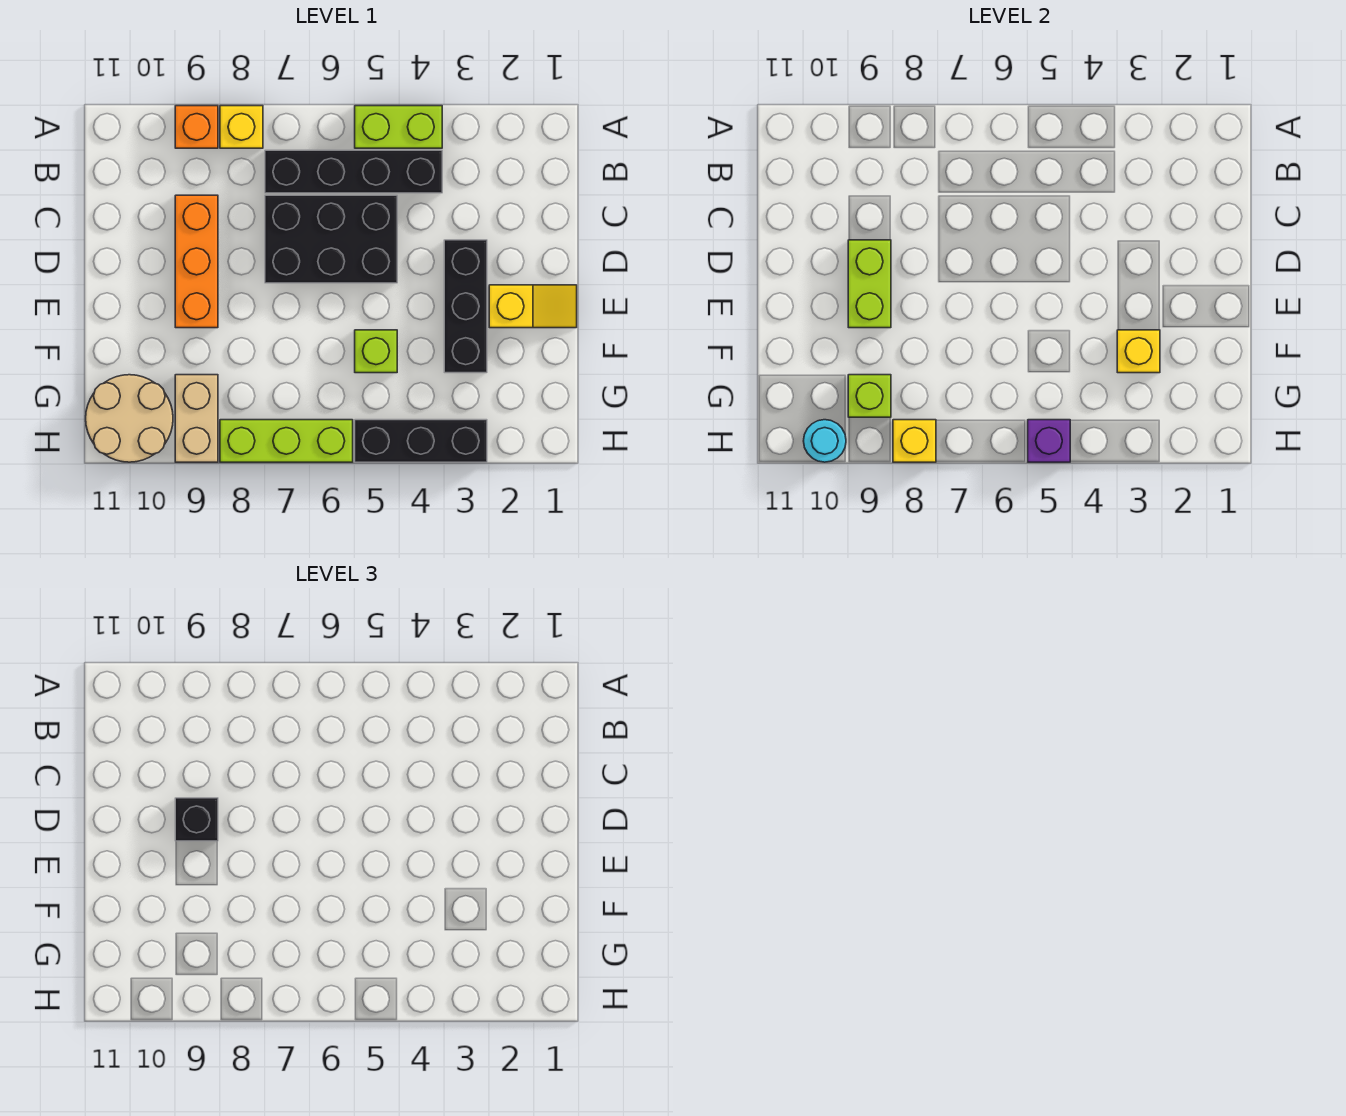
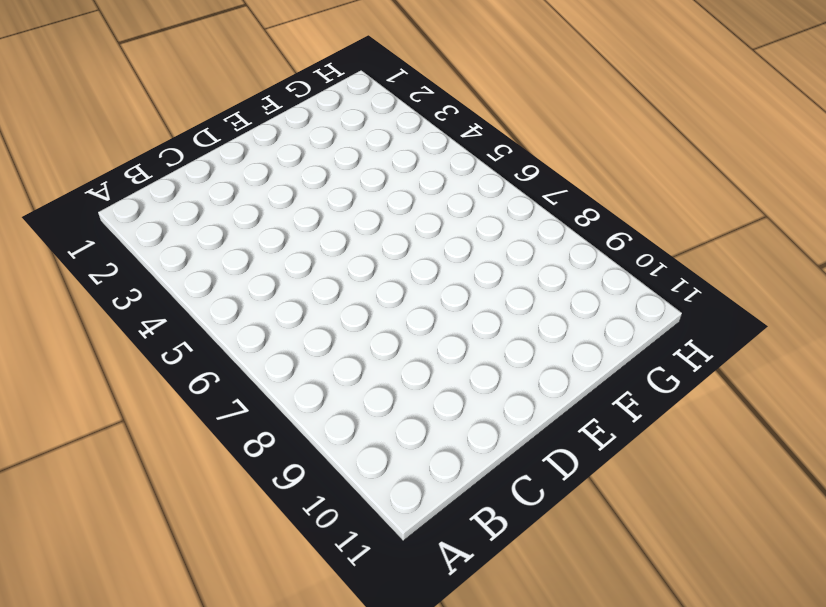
none -> lime 1x2 brick [355,106,442,148]
none -> yellow 1x1 brick [220,106,263,148]
none -> orange 1x1 brick [175,106,218,148]

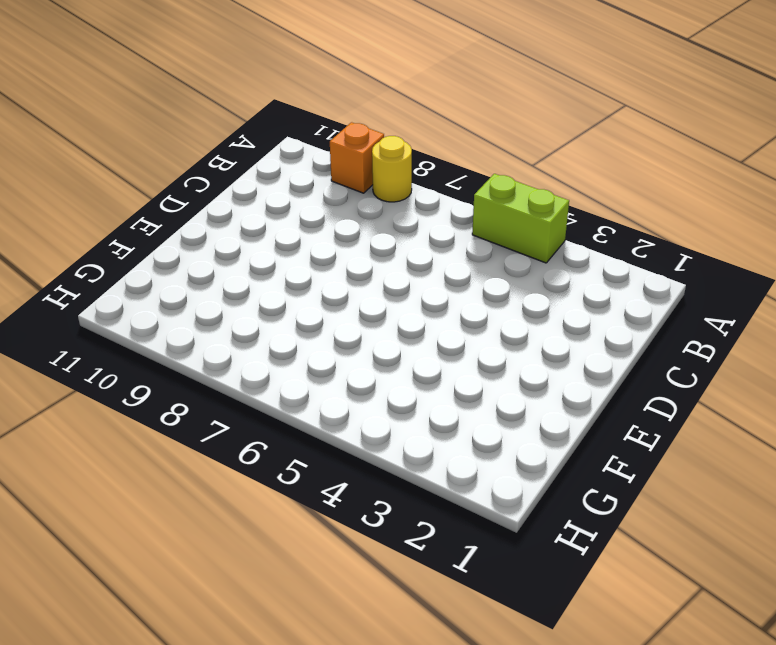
yellow 1x1 round brick [372,136,412,202] -> yellow 1x1 brick [220,106,263,148]
none -> black 1x4 brick [265,150,442,193]
none -> black 2x3 brick [265,195,397,283]
none -> orange 1x3 brick [175,195,218,328]

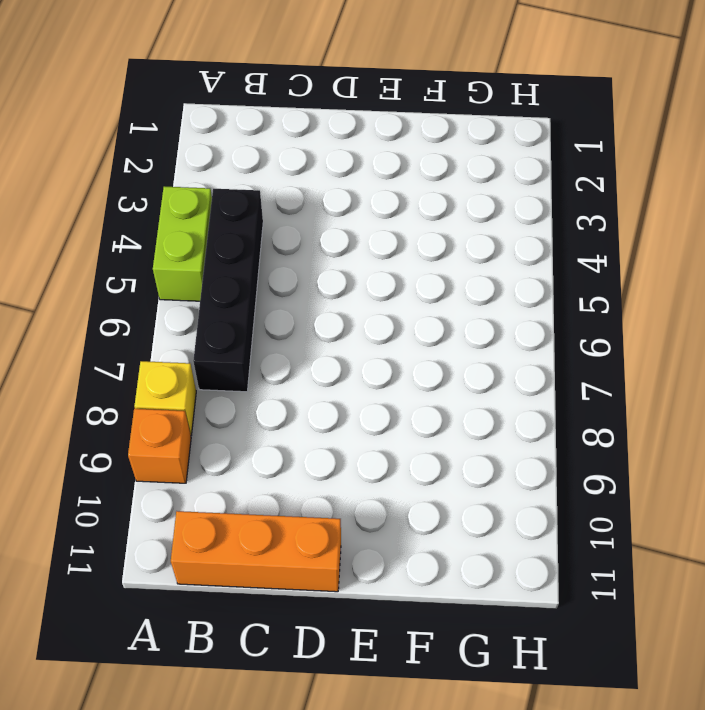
orange 1x3 brick [171,511,341,592] -> orange 1x3 brick moved to [175,195,218,328]
none -> black 2x3 brick [265,195,397,283]
none -> black 1x3 brick [444,240,487,373]
none -> yellow 1x2 slope [489,285,577,328]

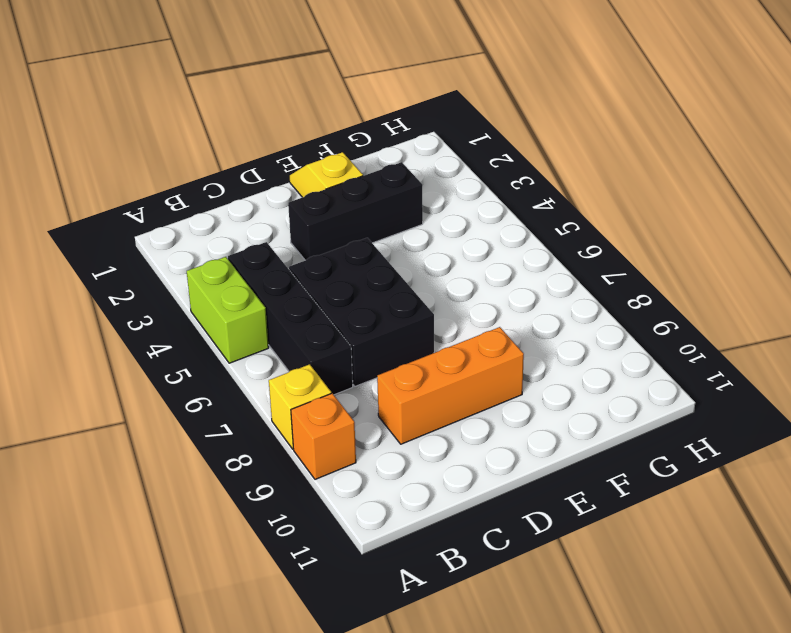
none -> lime 1x1 brick [355,330,397,373]
none -> tan 1x2 brick [175,375,218,462]
none -> tan 2x2 round brick [86,375,173,462]

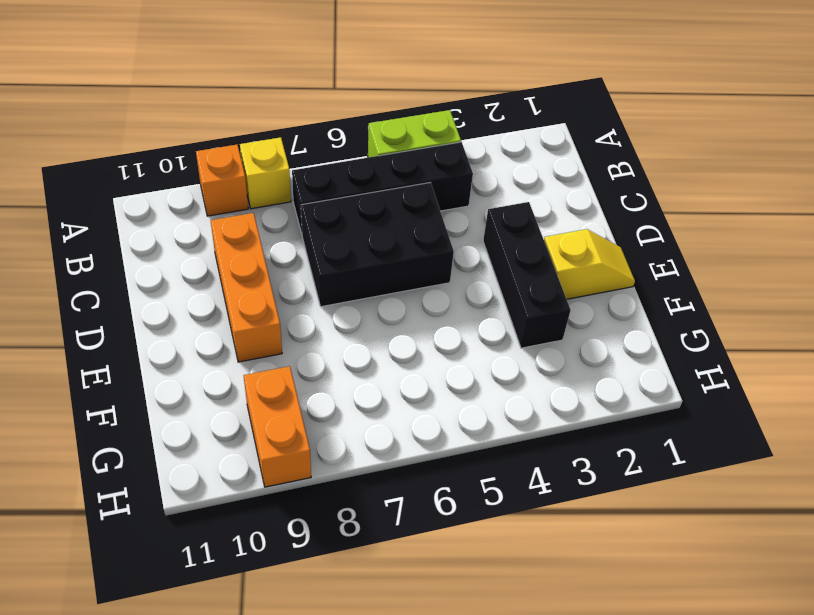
orange 1x2 brick [244,366,311,487] -> tan 1x2 brick [175,375,218,462]
none -> lime 1x1 brick [355,330,397,373]
none -> tan 2x2 round brick [86,375,173,462]
none -> black 1x3 brick [355,420,487,462]

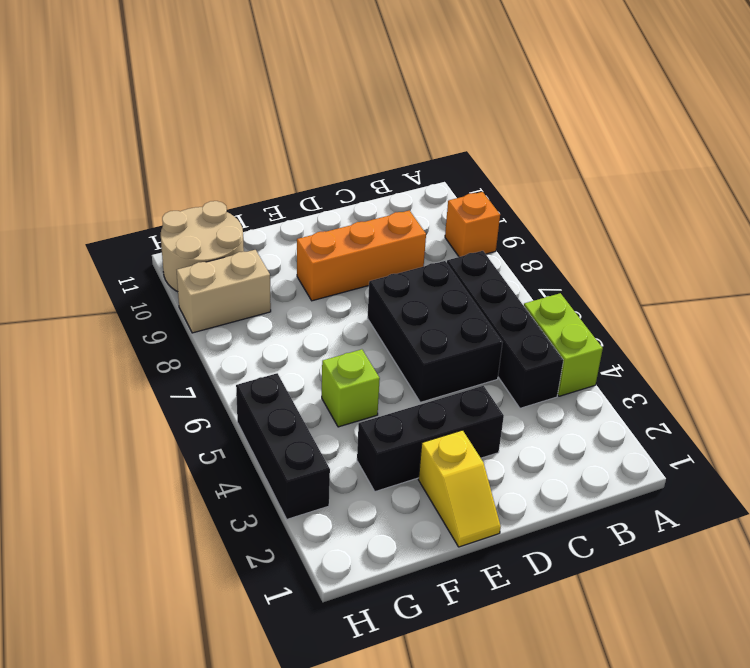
none -> yellow 1x1 brick [220,106,263,148]
none -> lime 1x3 brick [220,420,353,462]
none -> lime 1x2 brick [848,240,891,328]

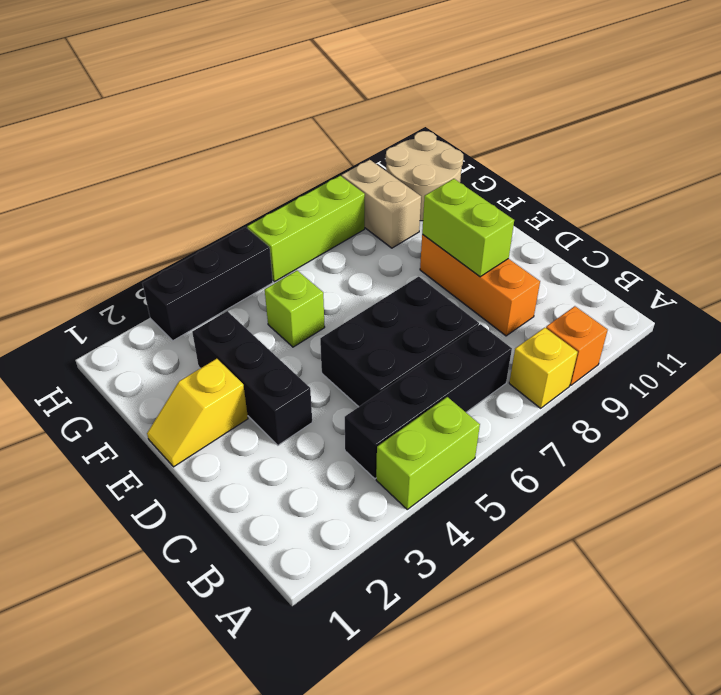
none -> yellow 1x1 brick [1117,330,1160,373]
none -> lime 1x1 brick [848,375,891,417]
none -> purple 1x1 brick [1028,420,1070,462]

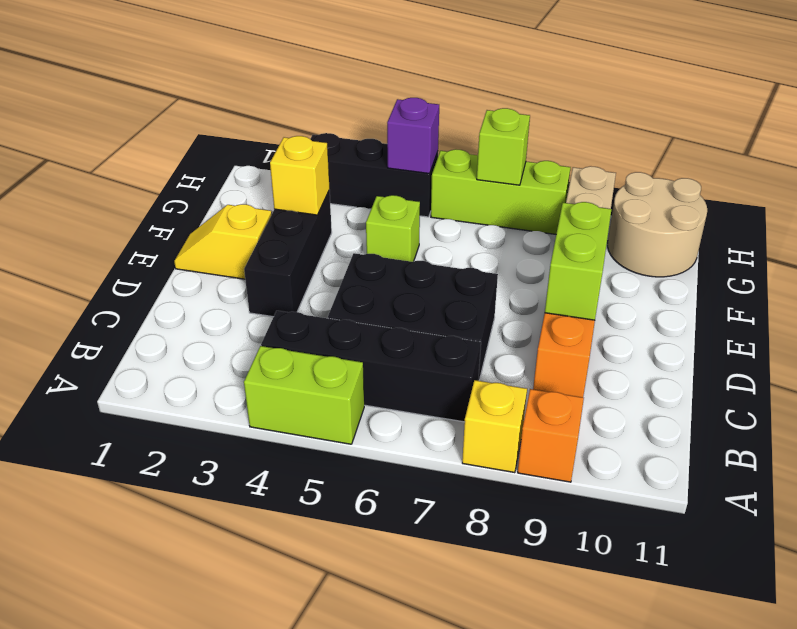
lime 1x1 brick [477,108,530,185] -> lime 1x1 brick moved to [848,375,891,417]
none -> yellow 1x1 brick [893,420,936,462]
none -> cyan 1x1 round brick [804,420,846,462]
none -> black 1x1 brick [175,798,218,841]

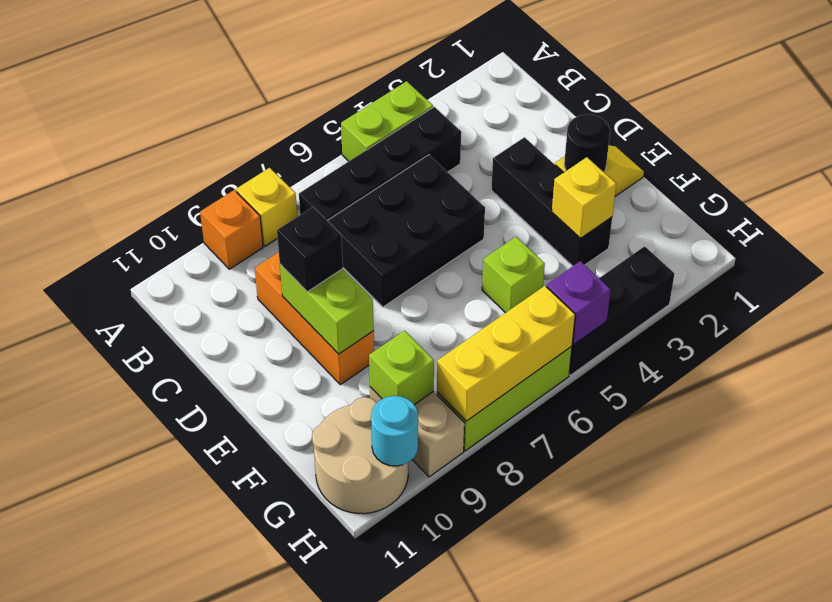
black 1x1 round brick [564,114,610,172] -> none
yellow 1x3 brick [437,286,575,421] -> yellow 1x1 brick [893,420,936,462]

